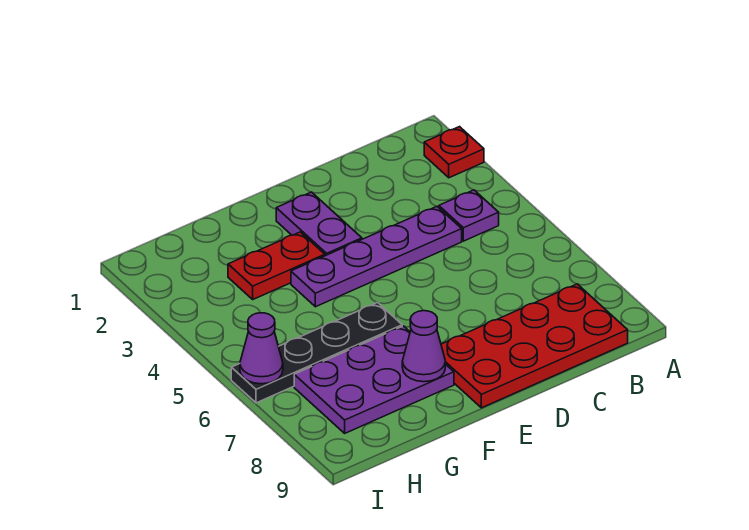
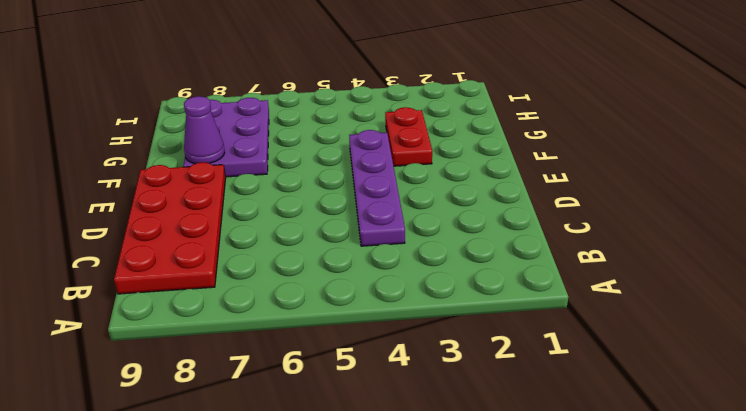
none -> red 1x1 plate [424,127,484,178]
none -> purple 1x1 plate [439,190,499,241]

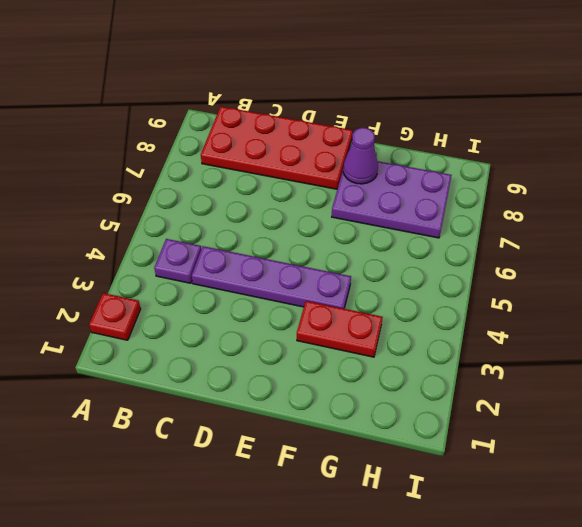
none -> purple 1x2 plate [276,192,362,256]
none -> black 1x4 plate [231,303,402,403]

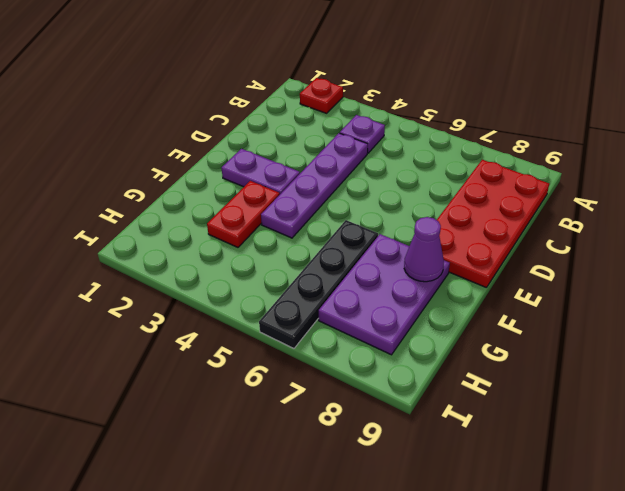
none -> purple 1x1 cone [240,313,283,384]

